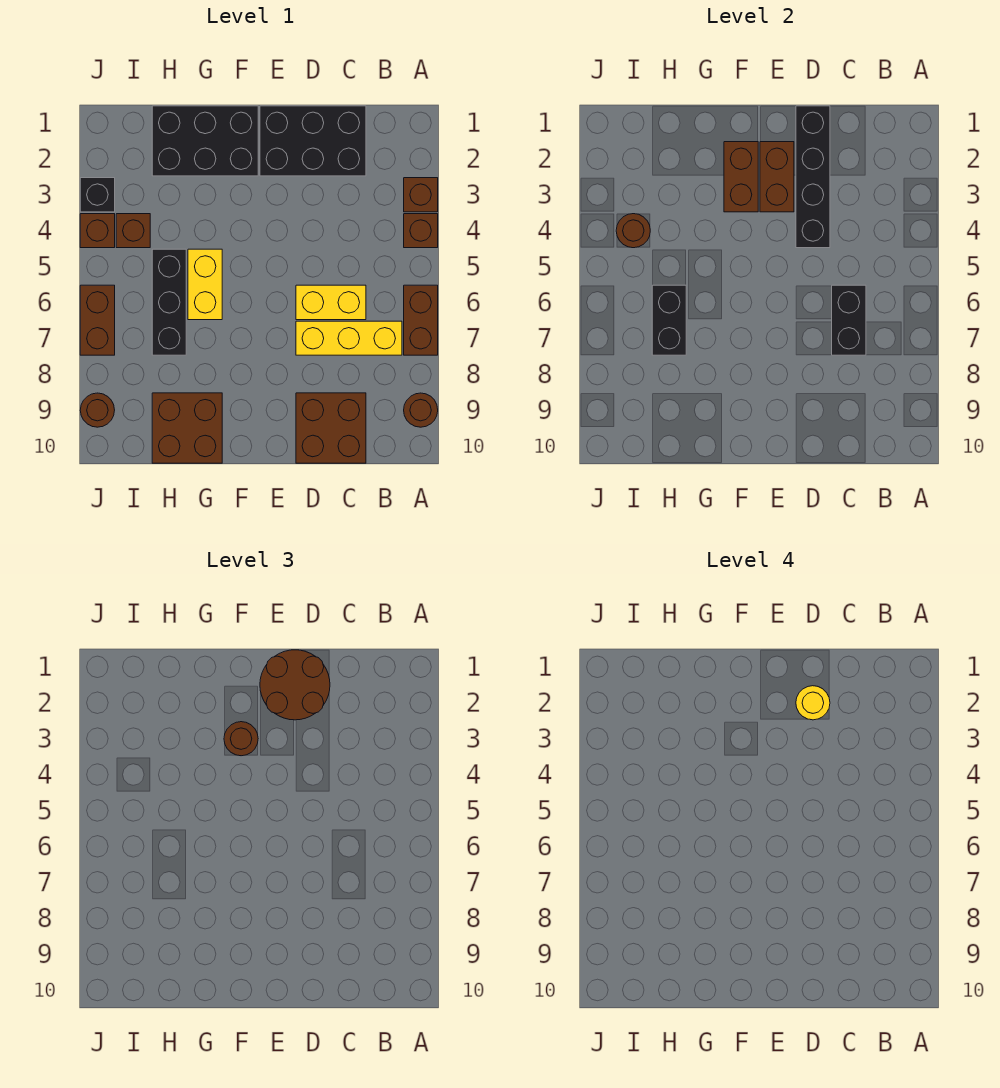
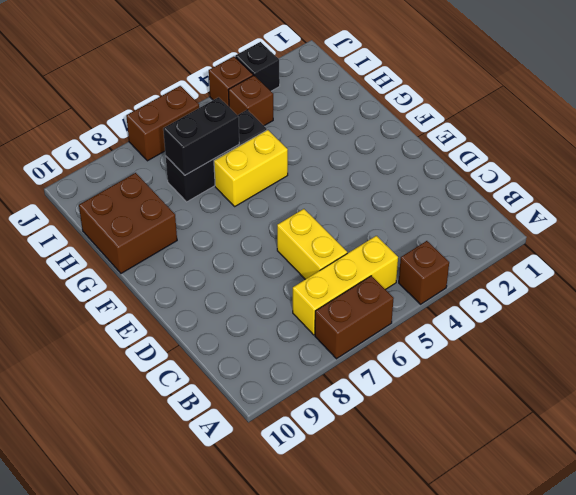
yellow 1x3 brick [293,236,398,335] -> yellow 1x3 brick turned to [296,321,402,355]
none -> brown 1x1 brick [404,178,438,212]
none -> brown 1x1 round brick [404,393,438,427]
none -> black 2x3 brick [260,106,366,176]

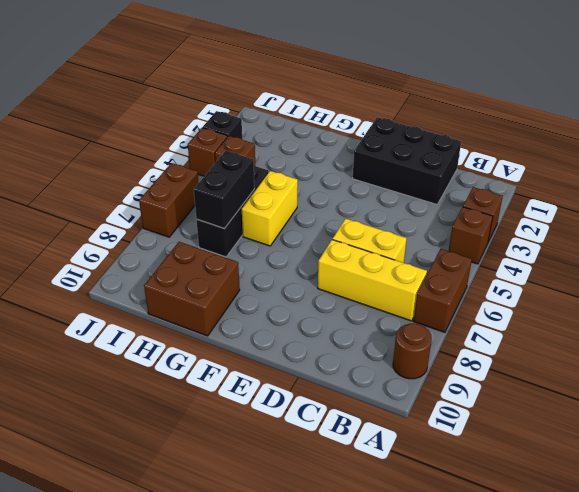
none -> brown 2x2 brick [296,393,366,463]
none -> black 2x3 brick [152,106,258,176]
none -> brown 1x1 round brick [80,393,115,427]

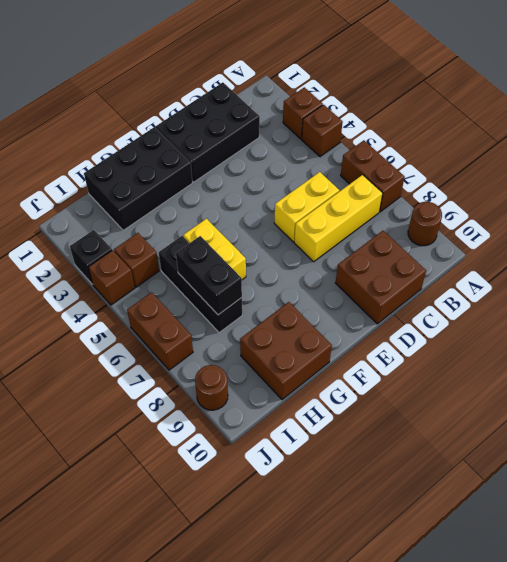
none -> black 1x2 brick [832,285,866,355]
none -> black 1x4 brick [796,106,830,248]
none -> brown 1x2 brick [760,142,794,212]

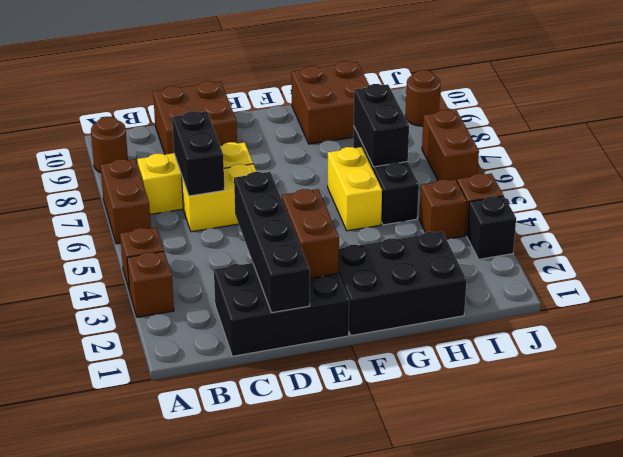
none -> brown 1x2 brick [724,142,758,212]
none -> brown 1x1 round brick [616,214,650,248]
none -> brown 2x2 round brick [260,650,330,720]

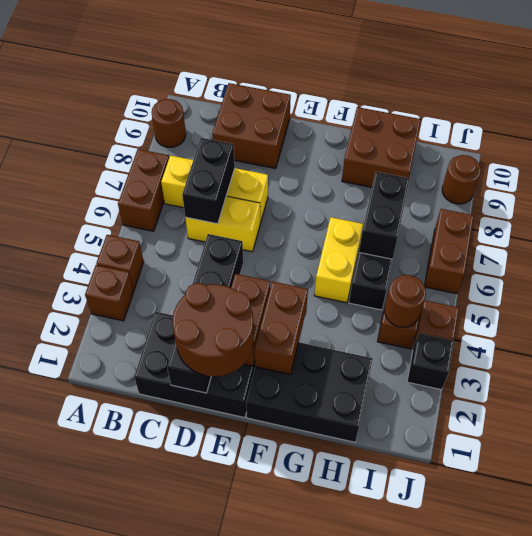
none -> brown 1x1 round brick [224,722,258,756]
none -> yellow 1x1 round brick [796,686,830,720]

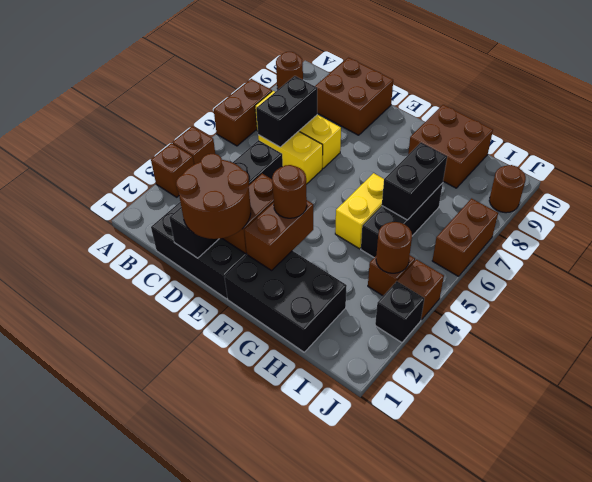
none -> yellow 1x1 round brick [796,686,830,720]

